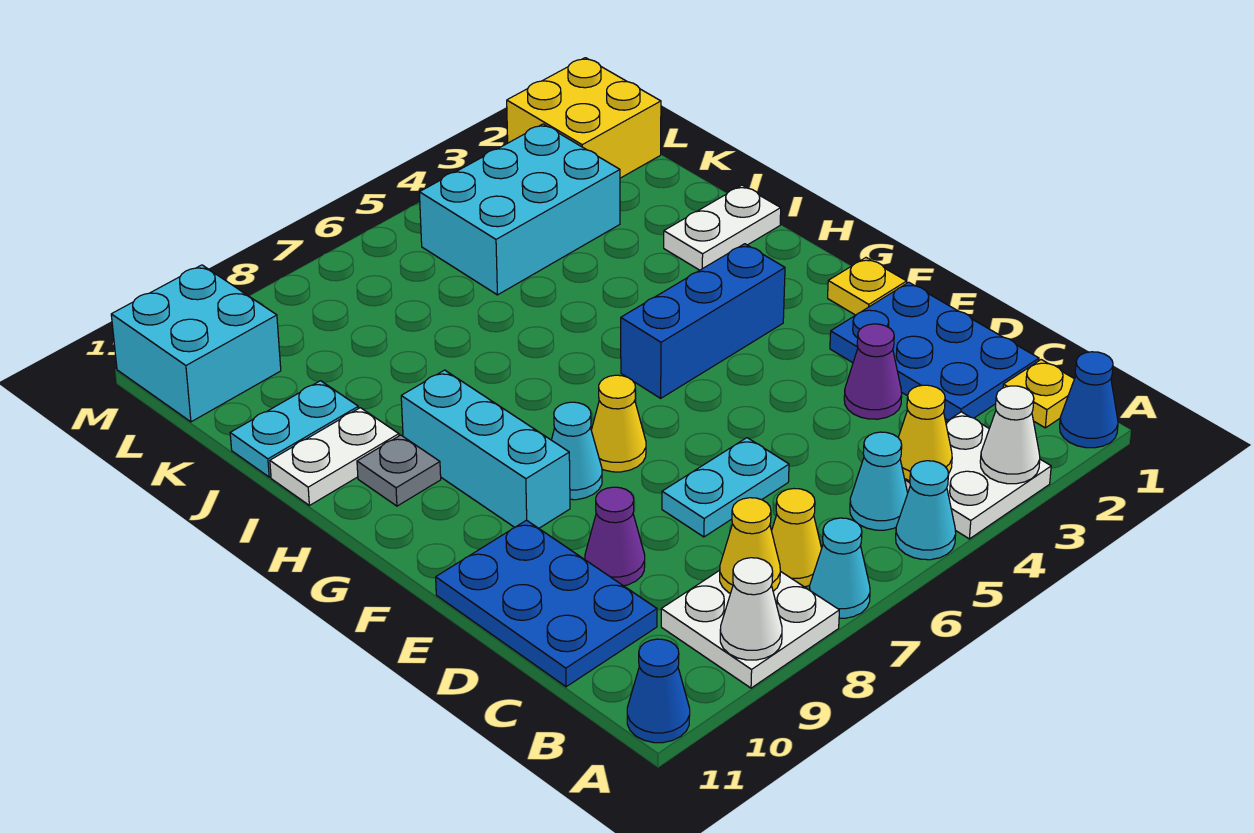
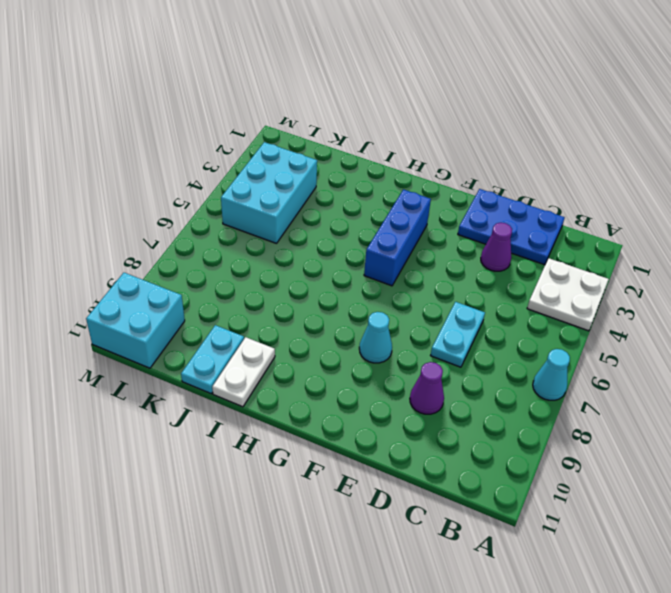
none -> blue 1x1 cone [1060,352,1118,448]
none -> cyan 1x1 cone [896,461,956,560]
none -> white 2x2 plate [661,570,839,688]
none -> blue 1x1 cone [627,639,690,743]

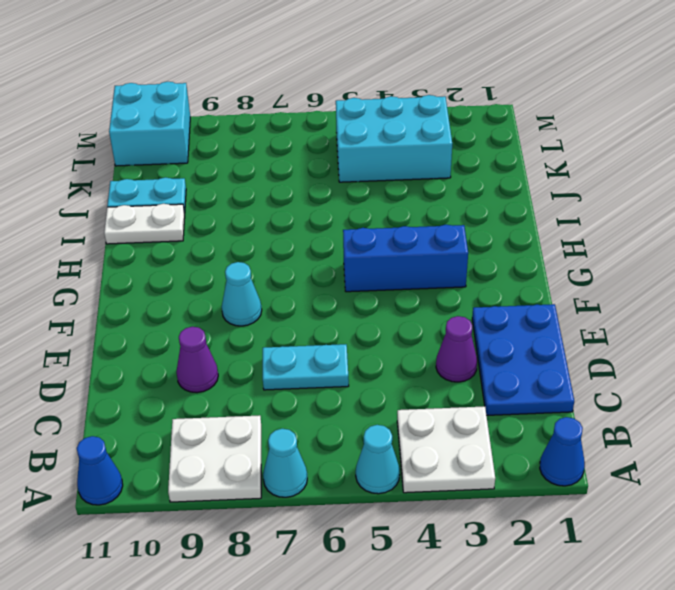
none -> yellow 1x1 plate [1003,360,1074,428]
none -> cyan 1x1 cone [850,432,908,530]
none -> yellow 1x1 cone [772,489,822,587]
none -> blue 2x3 plate [436,520,657,687]

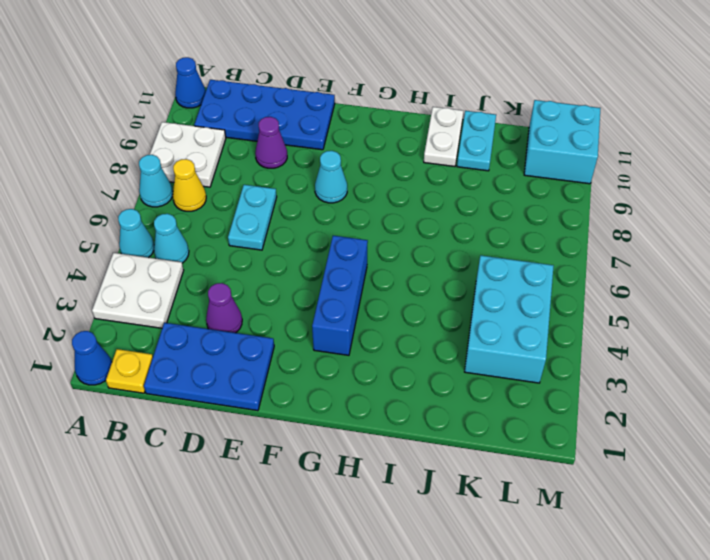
blue 2x4 plate [194,80,335,150] -> blue 2x3 plate [436,520,657,687]
none -> yellow 1x1 plate [828,258,907,315]
none -> yellow 1x1 cone [591,375,646,472]
none -> cyan 1x3 brick [401,370,570,528]
none -> grey 1x1 plate [357,435,441,506]

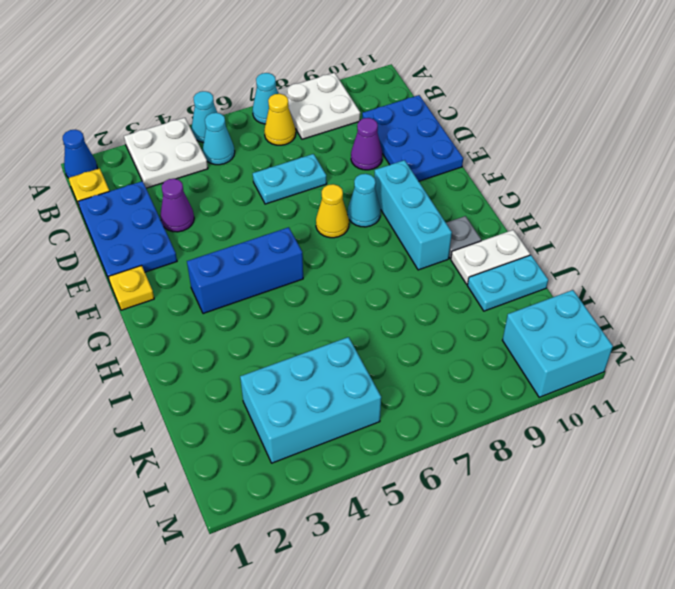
none -> blue 1x1 cone [627,639,690,743]
none -> white 1x2 plate [664,185,781,270]
none -> yellow 2x2 brick [507,58,661,178]
none -> white 1x1 cone [980,386,1040,484]

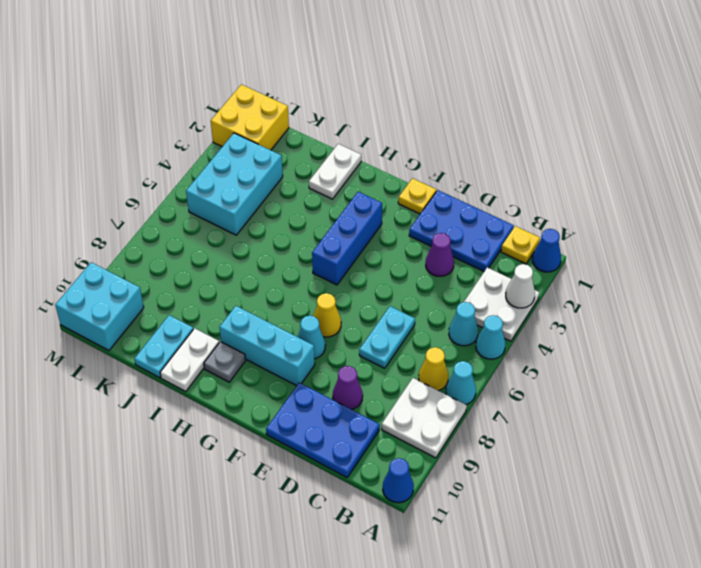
none -> white 1x1 cone [720,558,782,660]
none -> yellow 1x1 cone [898,385,952,481]
none -> yellow 1x1 cone [720,498,780,593]

